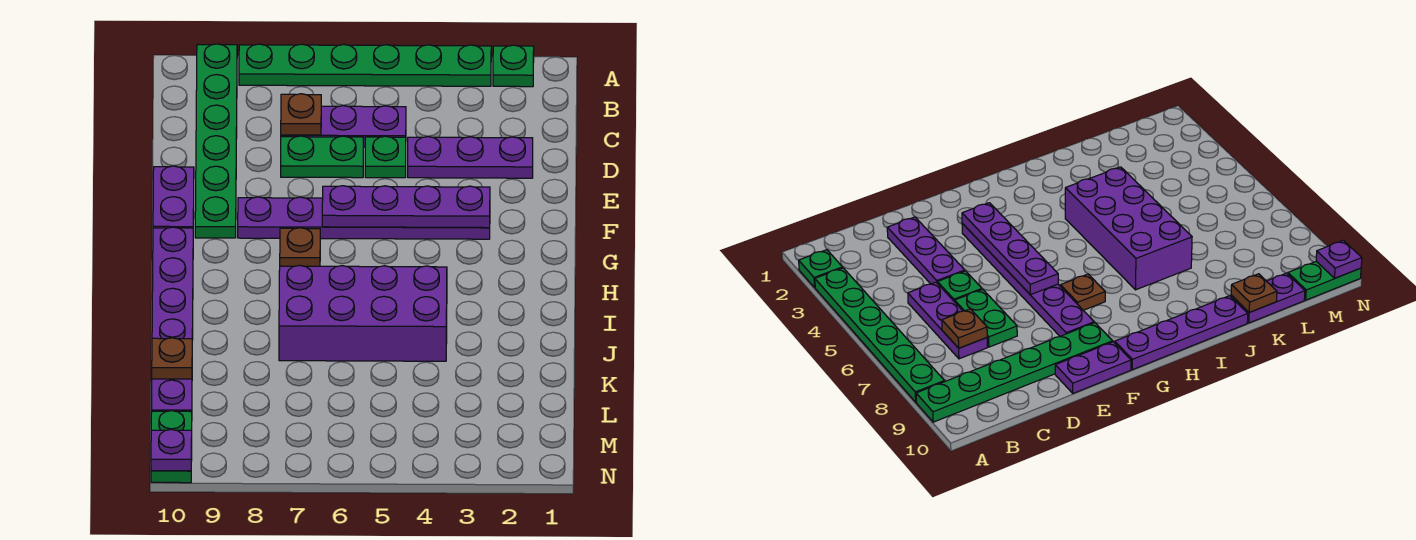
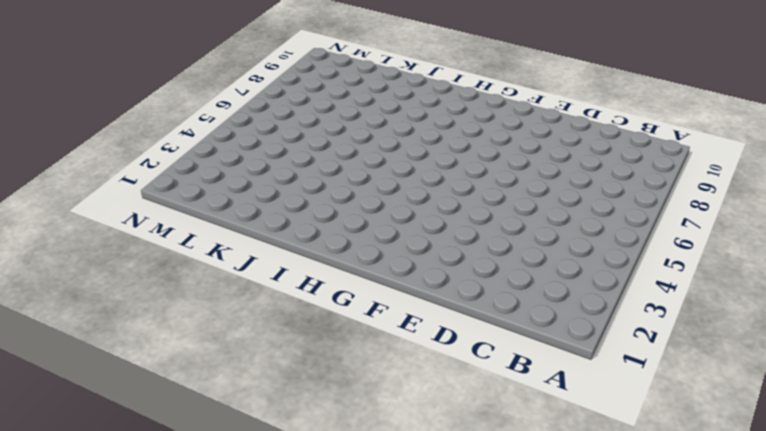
none -> green 1x1 plate [493,45,534,87]
none -> green 1x6 plate [239,44,491,86]
none -> green 1x6 plate [195,44,237,238]

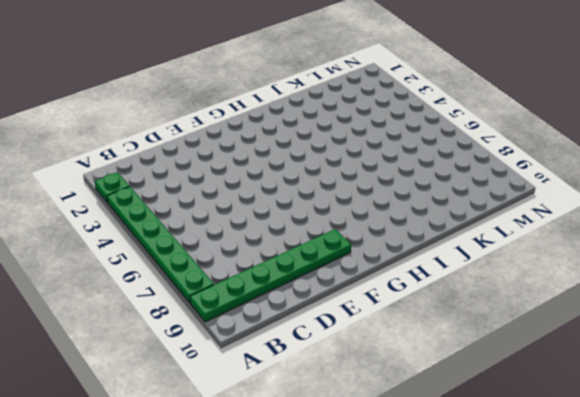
none -> purple 1x3 plate [281,106,406,147]
none -> purple 1x3 plate [408,137,533,178]
none -> green 1x1 plate [365,136,406,178]

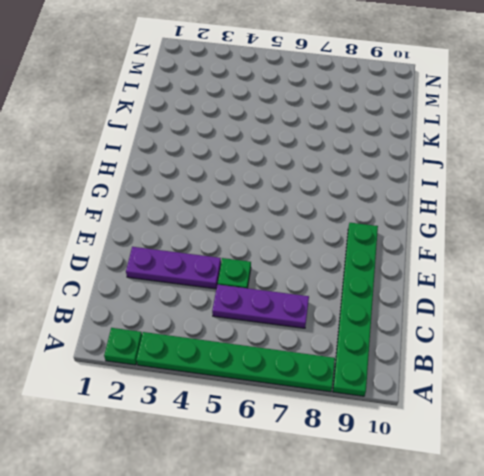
none -> green 1x2 plate [281,136,363,178]
none -> purple 1x2 plate [153,166,194,228]
none -> purple 1x6 plate [238,197,490,239]

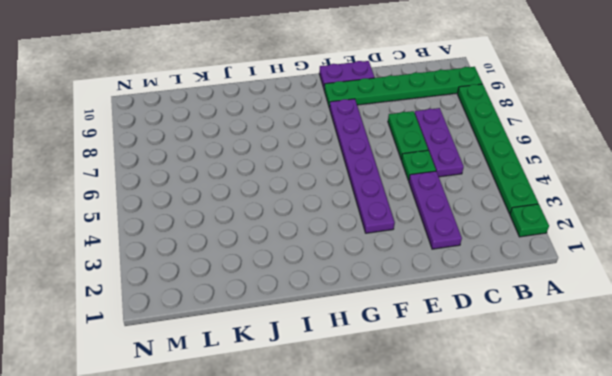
none -> brown 1x1 plate [280,228,320,266]
none -> purple 1x4 plate [152,227,193,340]
none -> purple 2x4 brick [279,265,447,361]

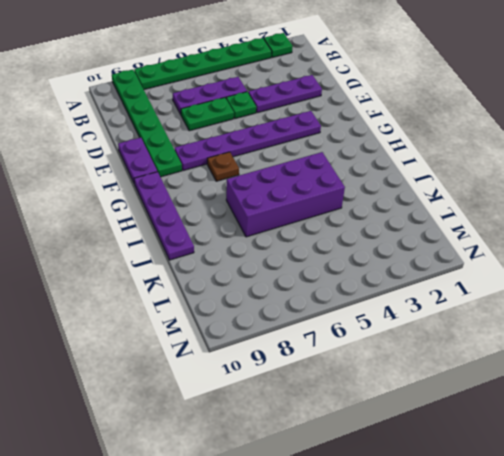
none -> purple 1x2 plate [152,379,192,412]
none -> green 1x2 plate [151,411,192,483]
none -> brown 1x1 plate [281,94,321,135]

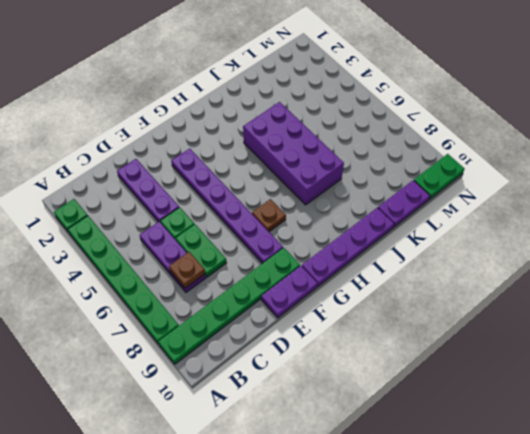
none -> purple 1x4 plate [322,186,490,228]
none -> brown 1x1 plate [152,338,192,379]
none -> purple 1x1 plate [151,429,192,471]

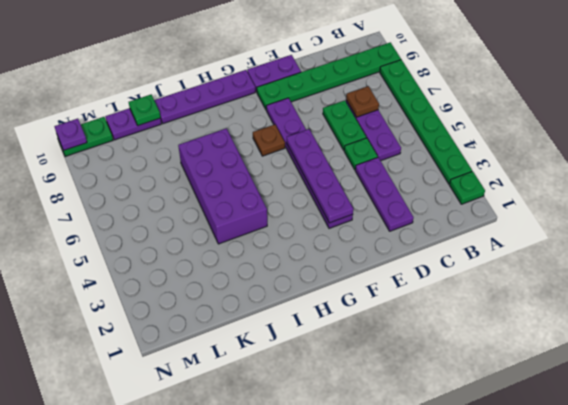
green 1x1 plate [129,95,161,126] -> brown 1x1 plate [152,338,192,379]

